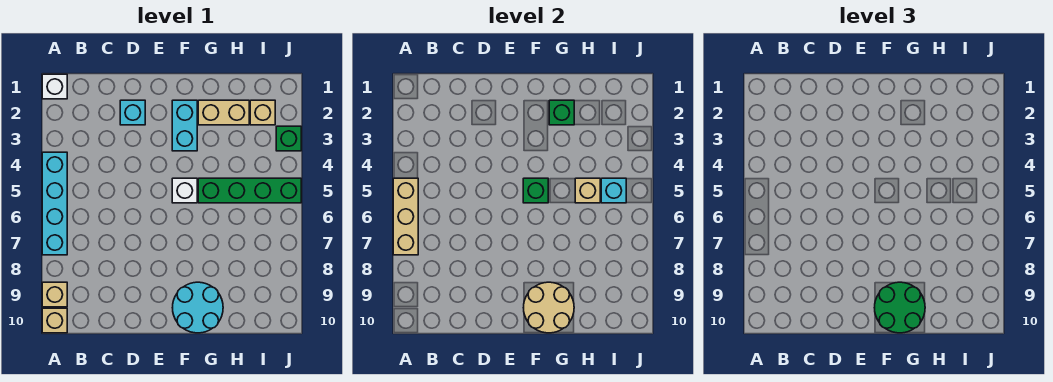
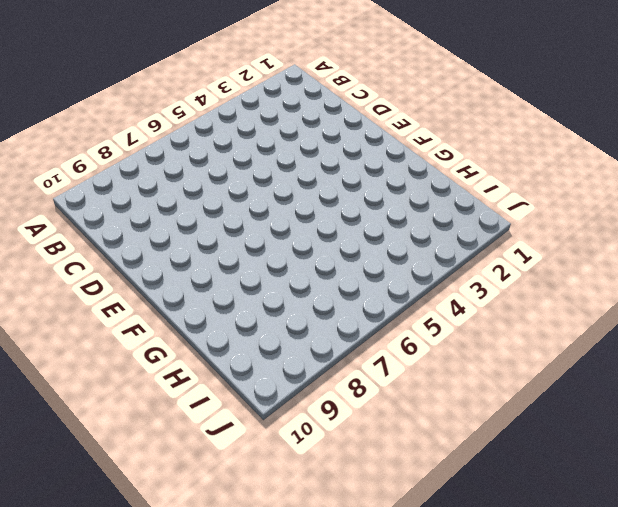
none -> white 1x1 brick [42,74,67,99]
none -> cyan 1x4 brick [42,152,67,255]
none -> tan 1x1 brick [42,282,67,307]

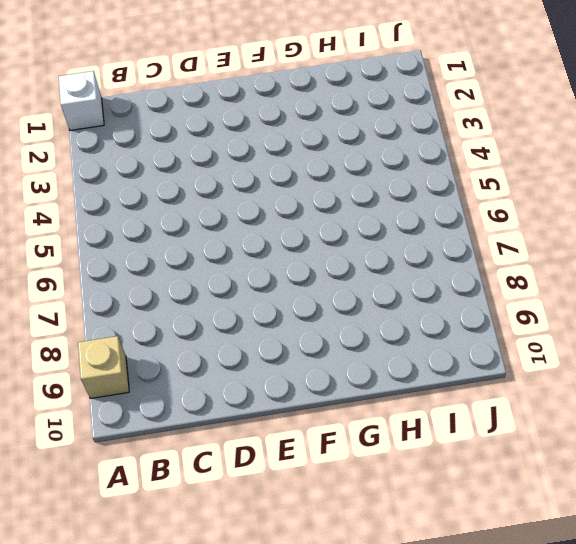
none -> cyan 1x4 brick [42,152,67,255]
none -> tan 1x1 brick [42,308,67,333]
none -> cyan 1x1 brick [120,100,145,125]

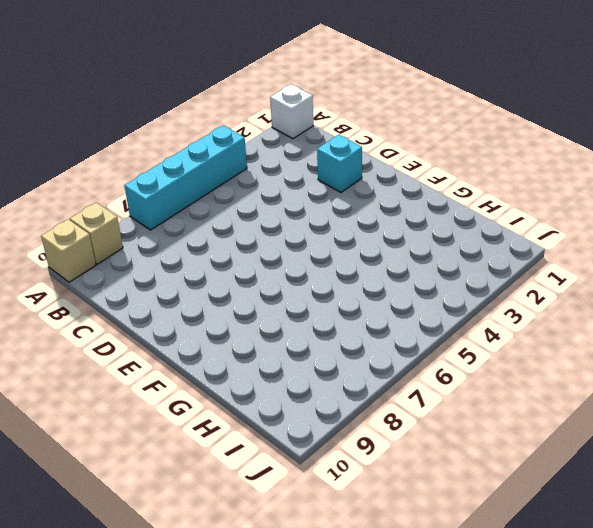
none -> cyan 1x2 brick [172,100,197,151]
none -> white 1x1 brick [172,178,197,203]
none -> cyan 2x2 round brick [172,282,223,333]

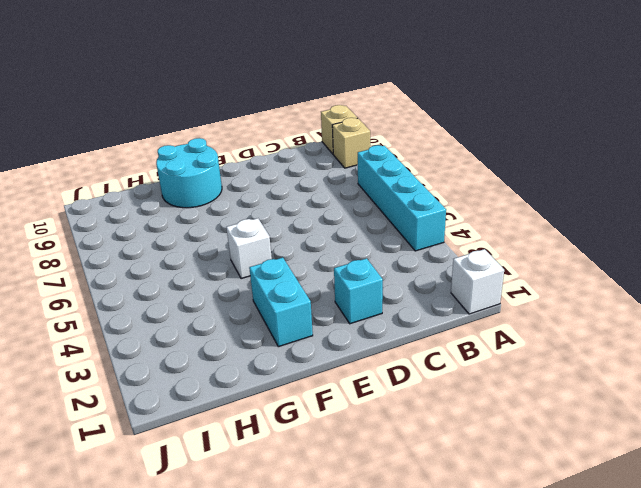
none -> tan 1x2 brick [198,100,249,125]
none -> green 1x4 brick [198,178,301,203]
none -> tan 1x1 brick [250,100,275,125]

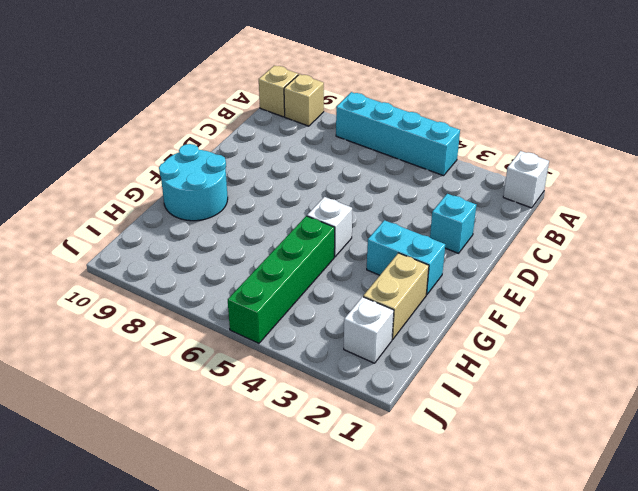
white 1x1 brick [344,297,394,363] -> tan 1x1 brick [250,100,275,125]
none -> green 1x1 brick [276,126,301,151]
none -> tan 1x3 brick [393,178,418,255]
none -> green 1x1 brick [523,178,548,203]

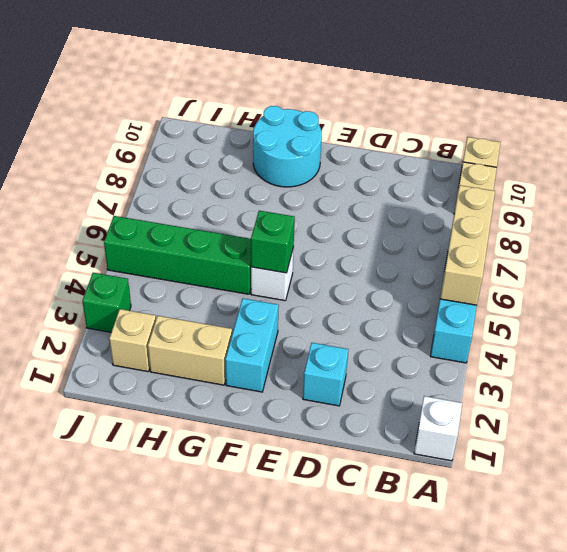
none -> tan 2x2 round brick [523,282,574,333]
none -> green 1x1 brick [549,100,574,125]
none -> tan 1x1 brick [575,178,600,203]

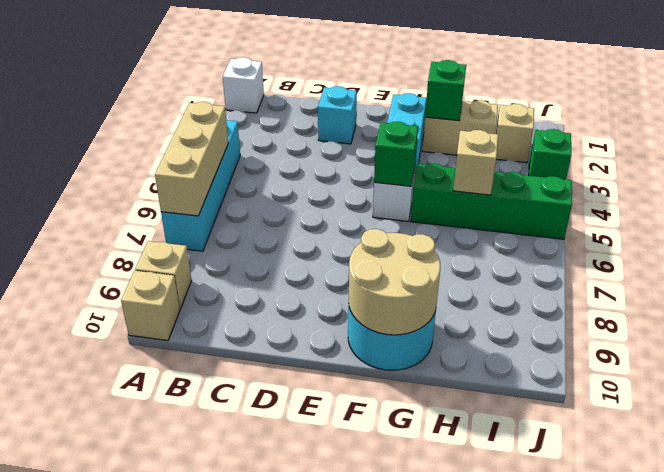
none -> cyan 1x1 brick [601,178,626,203]
none -> green 2x2 round brick [874,282,925,333]

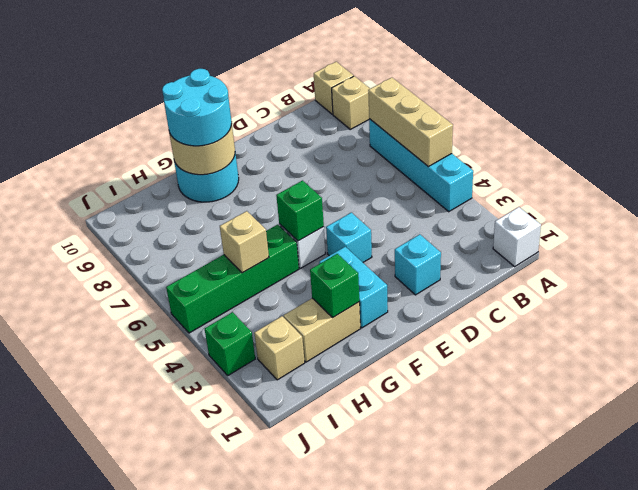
cyan 1x1 brick [326,212,372,262] -> cyan 1x1 brick moved to [601,178,626,203]
cyan 2x2 round brick [162,69,232,146] -> green 2x2 round brick [874,282,925,333]

